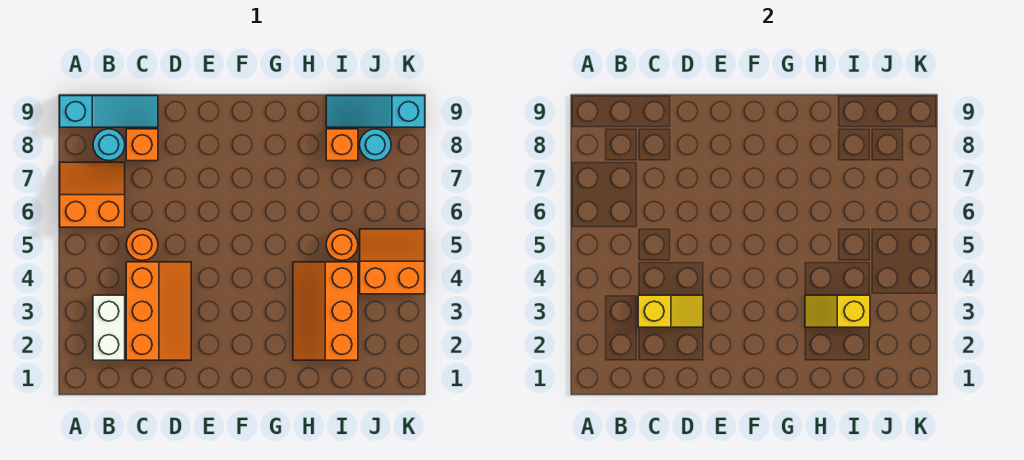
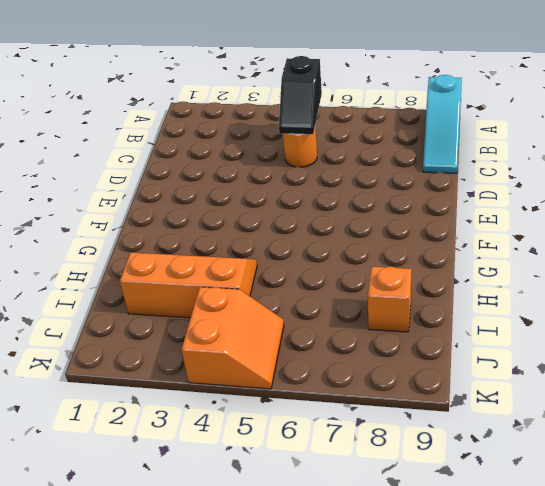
black 1x2 slope [279,56,322,134] -> none
none -> orange 2x2 slope [60,162,125,227]
none -> white 1x2 brick [93,295,125,360]
none -> cyan 1x1 round brick [93,129,125,161]

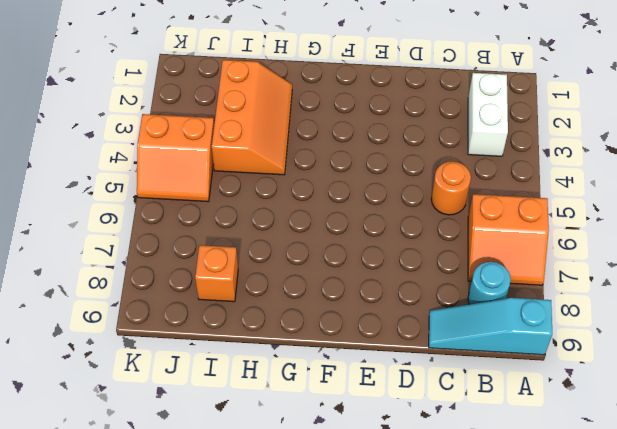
none -> orange 2x3 slope [126,262,191,360]
none -> orange 1x1 brick [126,129,158,161]
none -> orange 1x1 round brick [326,229,358,260]

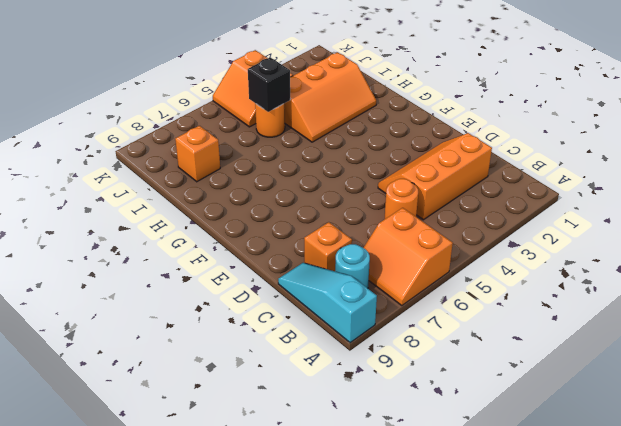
black 1x1 brick [248,57,290,112] -> none
none -> white 1x2 brick [93,295,125,360]
none -> cyan 1x3 slope [326,96,425,127]
none -> cyan 1x1 round brick [360,129,391,161]

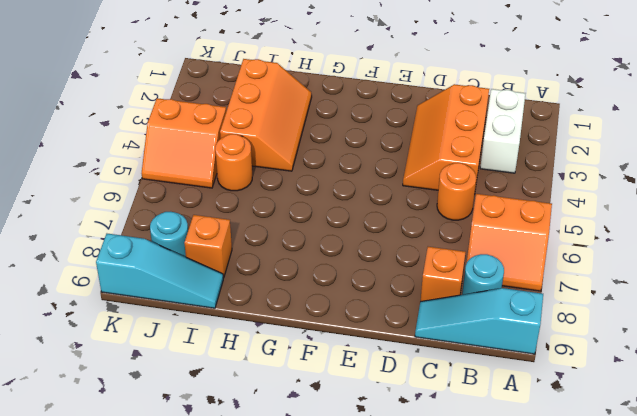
none -> yellow 1x2 slope [638,295,703,327]
none -> yellow 1x2 slope [805,295,870,327]

